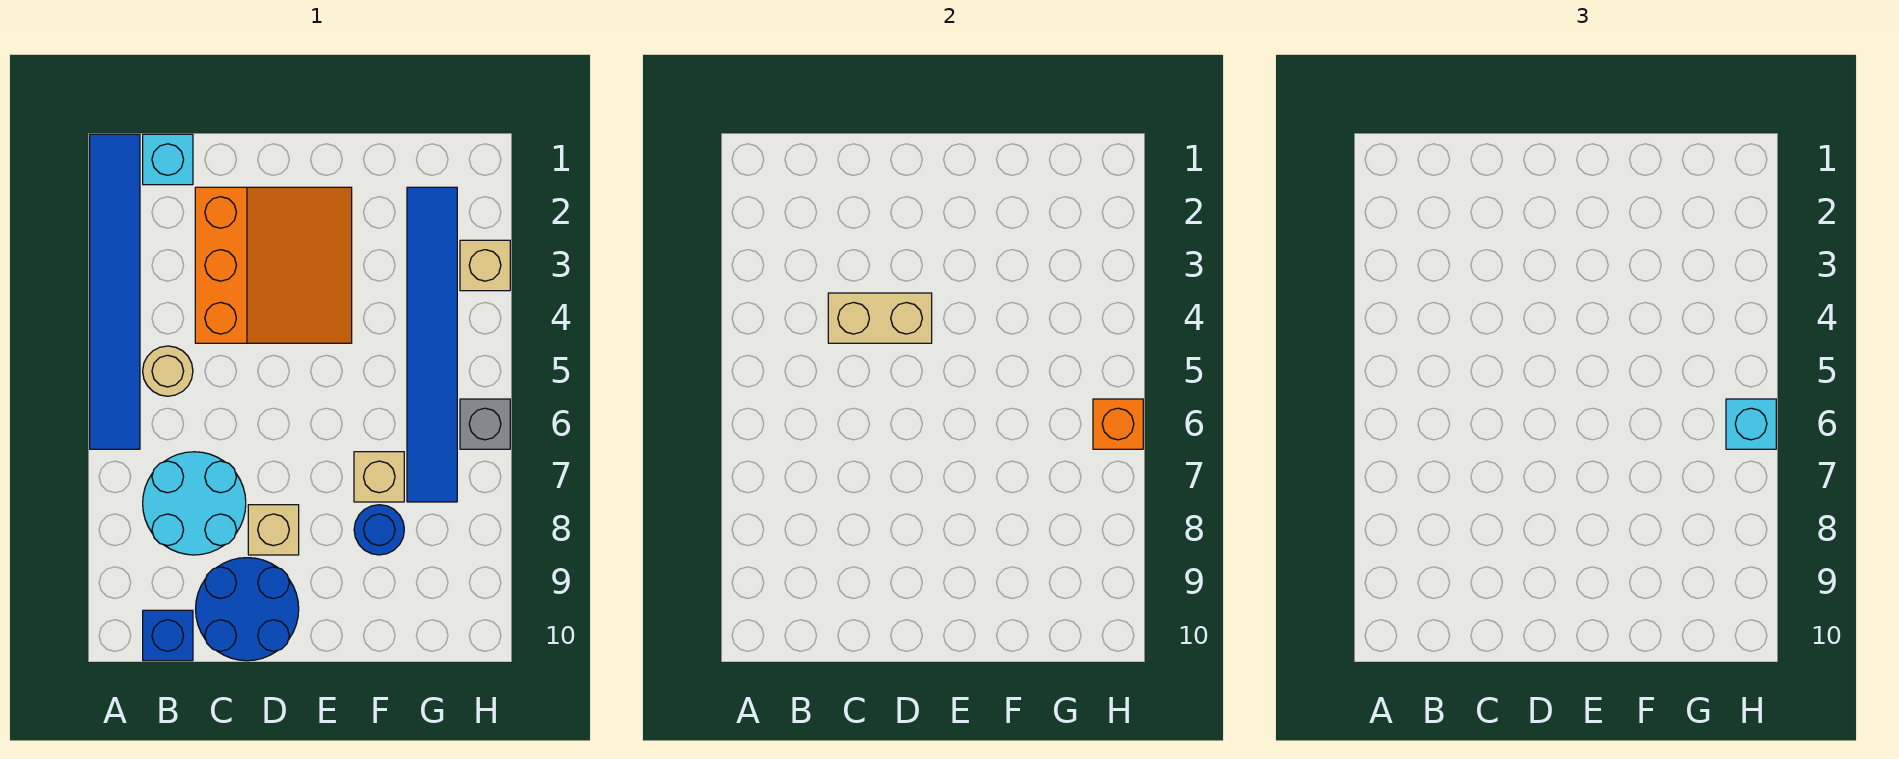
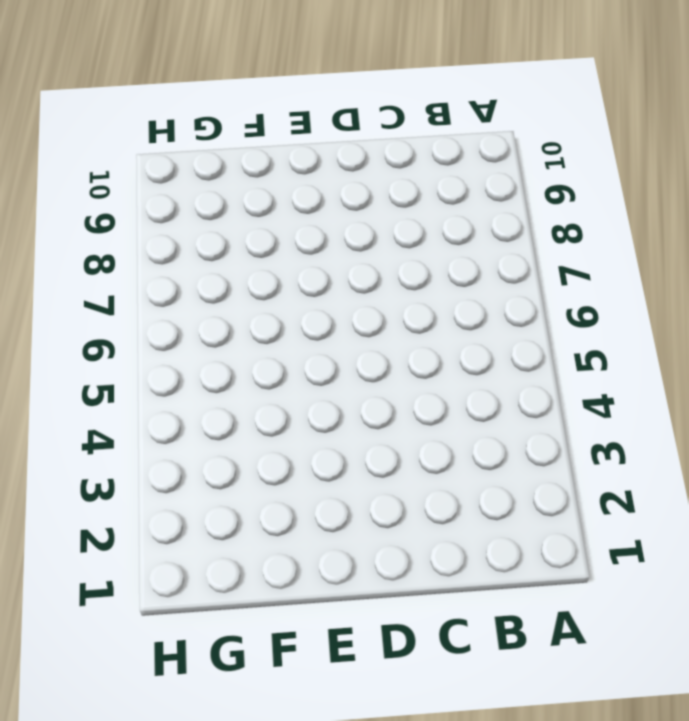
none -> blue 1x6 tile [90,134,140,449]
none -> cyan 1x1 brick [143,134,193,185]
none -> tan 1x1 round brick [143,346,193,396]

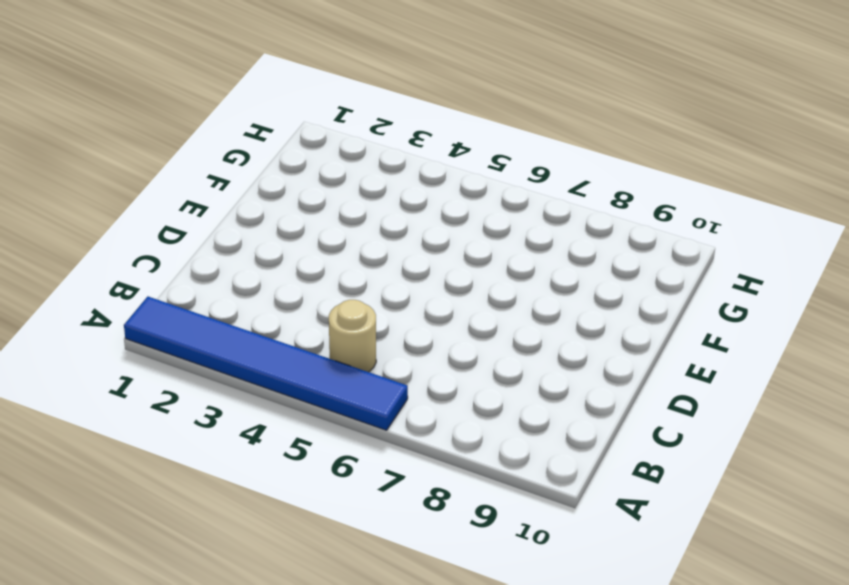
none -> cyan 1x1 brick [143,134,193,185]
none -> cyan 2x2 round brick [143,452,246,555]
none -> blue 1x1 brick [143,610,193,661]

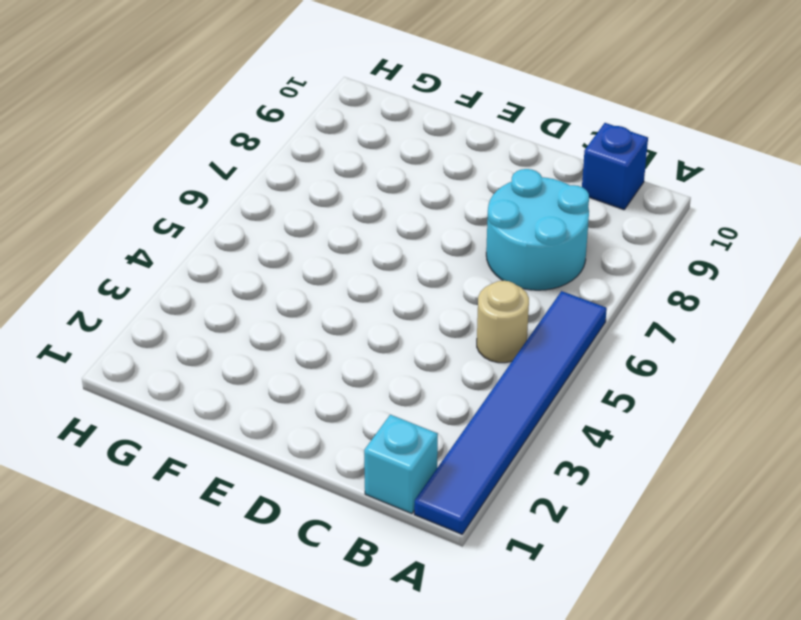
none -> orange 3x3 slope [195,187,352,343]
none -> blue 2x2 round brick [196,558,299,661]
none -> tan 1x1 brick [248,505,299,555]

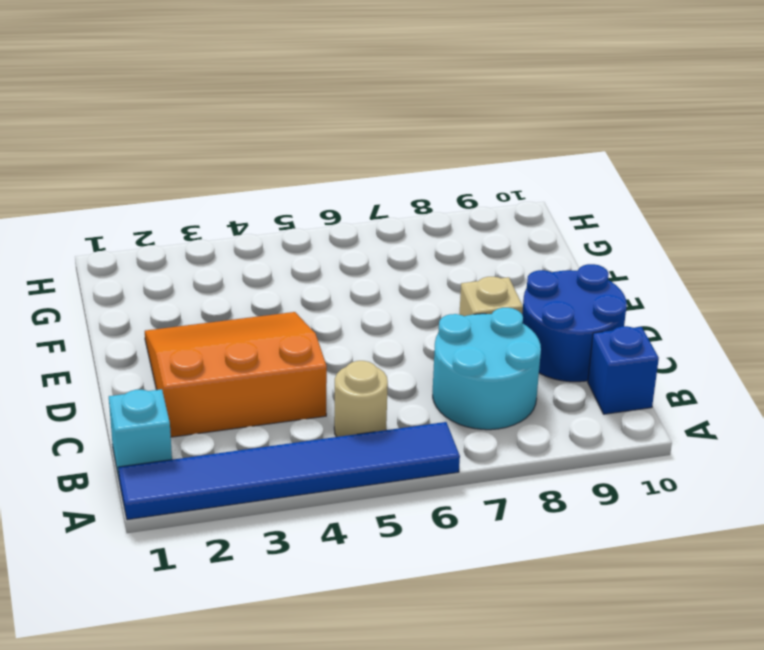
none -> tan 1x1 brick [354,452,404,502]
none -> blue 1x1 round brick [354,505,404,555]
none -> blue 1x6 tile [407,187,457,502]

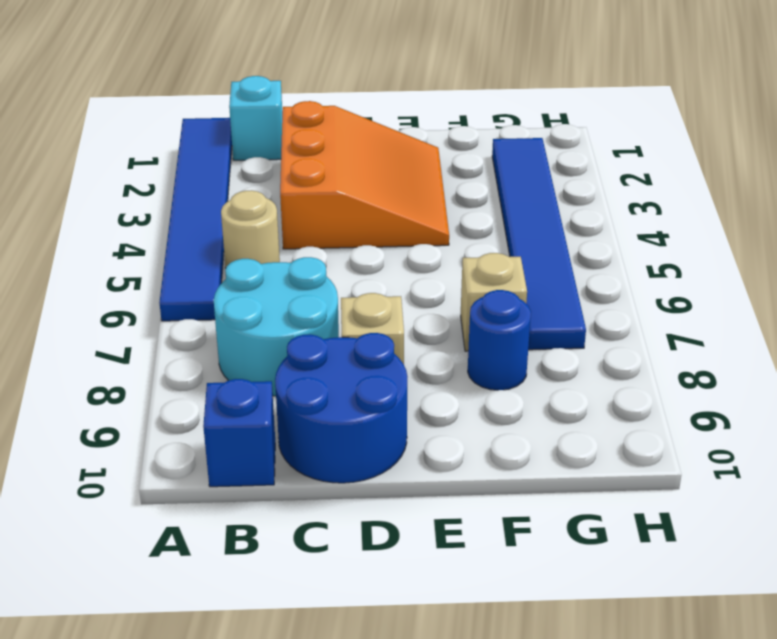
none -> tan 1x1 brick [460,240,510,291]
none -> grey 1x1 brick [460,399,510,449]
none -> tan 1x2 brick [828,293,932,343]

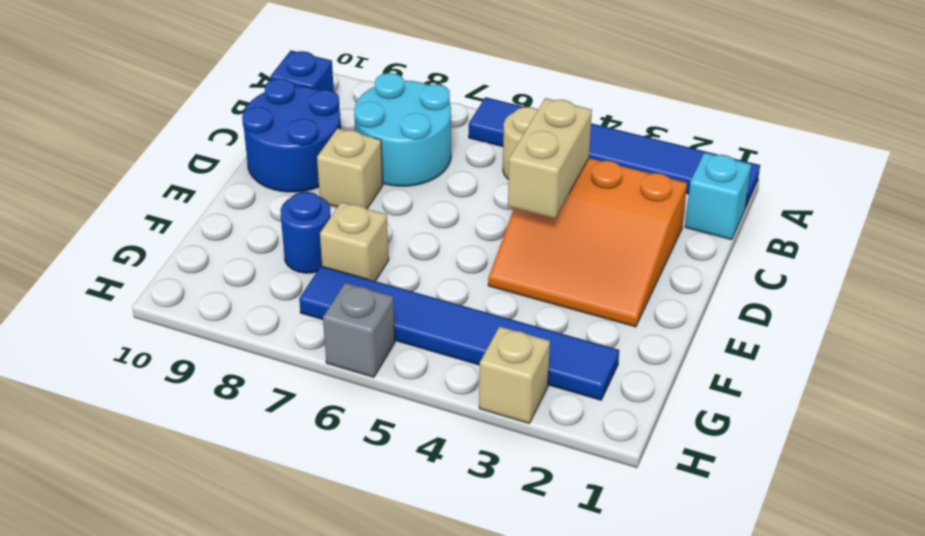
none -> orange 1x1 brick [1093,399,1143,449]
none -> cyan 1x1 brick [1726,399,1776,449]

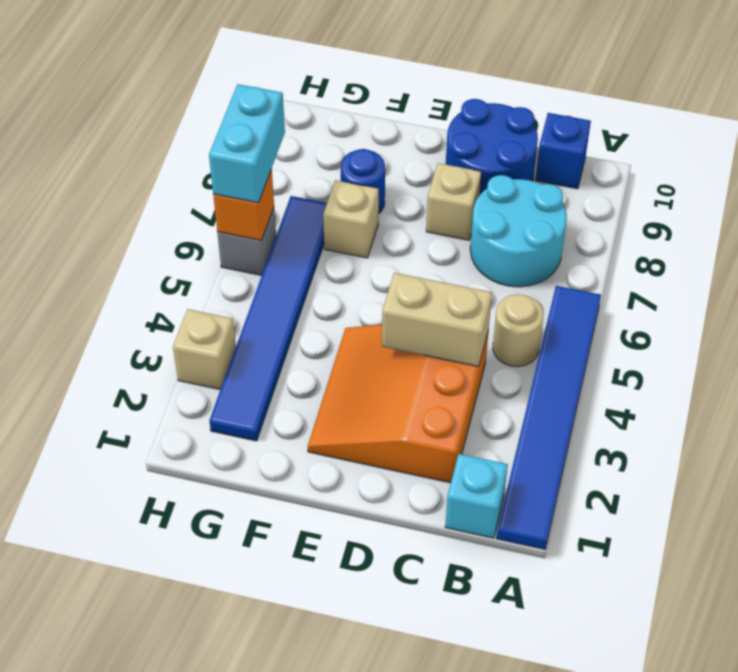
cyan 1x2 brick [209,84,285,203] -> cyan 1x1 brick [1726,399,1776,449]

